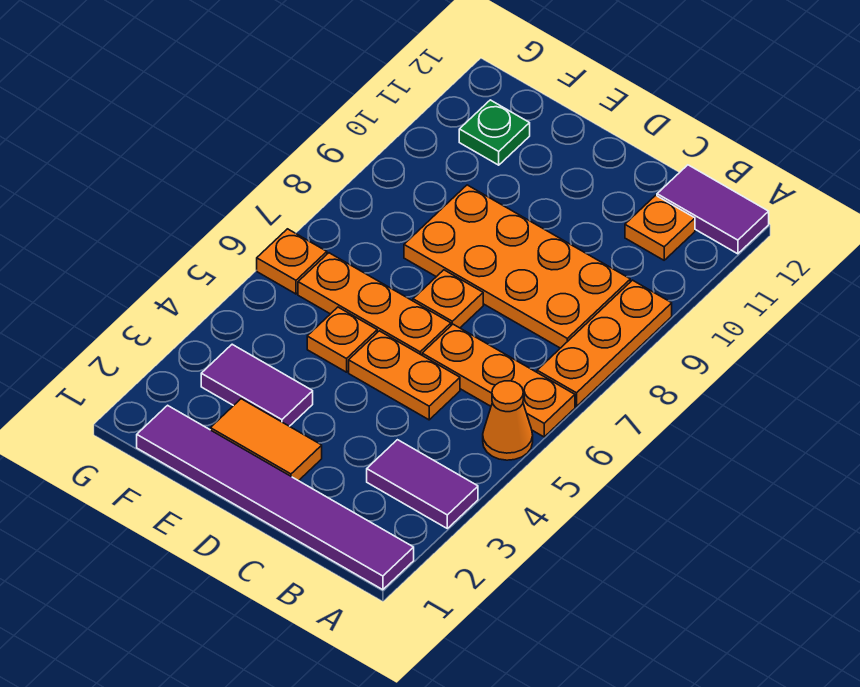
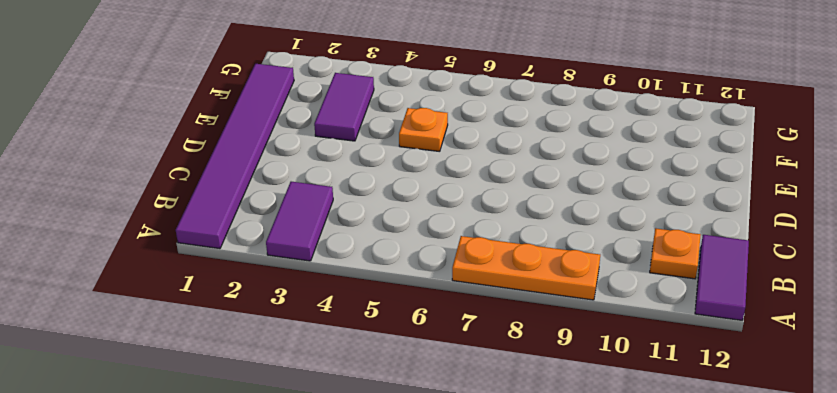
none -> orange 1x1 cone [483,381,533,460]
none -> orange 1x3 plate [422,324,575,437]
none -> orange 2x4 plate [404,185,630,348]

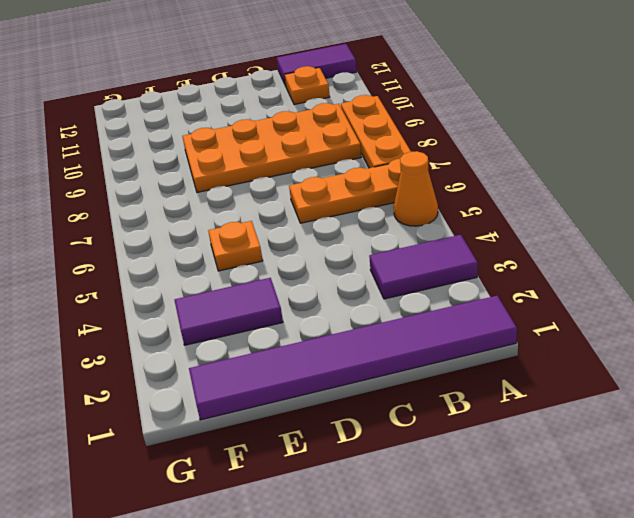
none -> orange 1x2 plate [349,331,460,420]
none -> orange 1x2 tile [210,399,322,481]
none -> orange 1x3 plate [298,253,451,355]

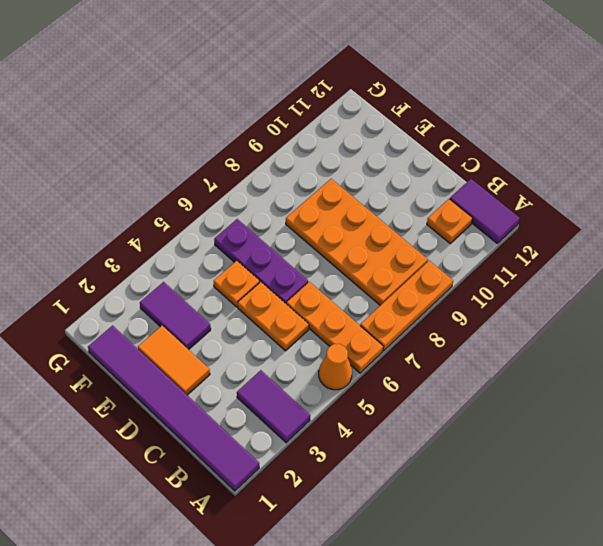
purple 1x3 plate [214,219,308,303] -> orange 1x3 plate [298,253,451,355]
none -> orange 1x1 plate [413,270,483,328]
none -> green 1x1 plate [459,100,530,165]
none -> orange 1x1 plate [257,229,327,294]

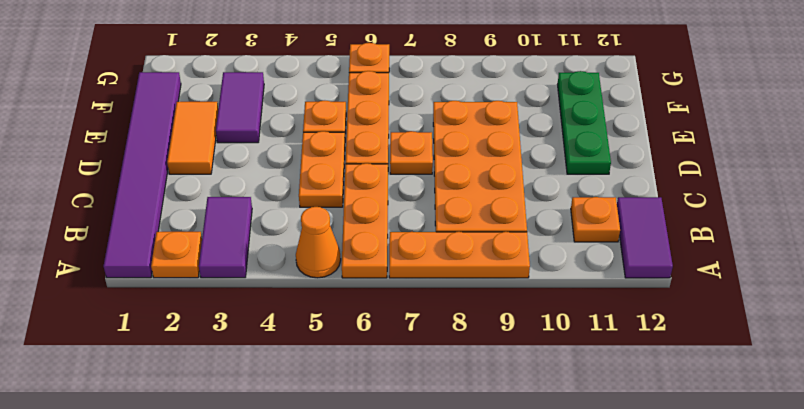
orange 1x1 plate [151,232,202,278] -> none
green 1x3 plate [558,71,611,174] -> green 1x1 plate [459,100,530,165]

